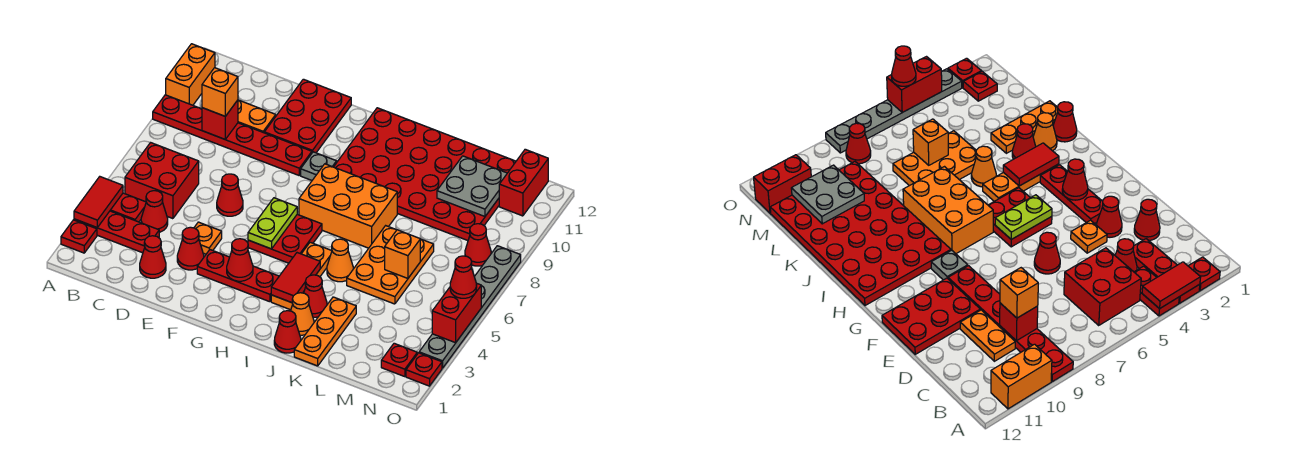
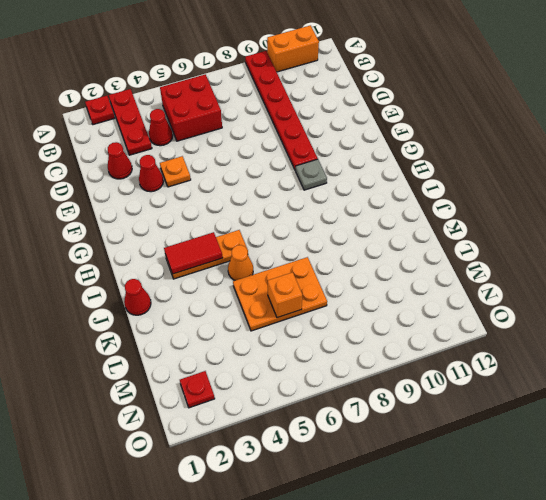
none -> red 1x2 plate [110,193,146,222]
none -> orange 1x2 plate [238,100,276,133]
none -> red 1x1 cone [217,174,243,216]
none -> red 2x3 plate [264,79,351,153]

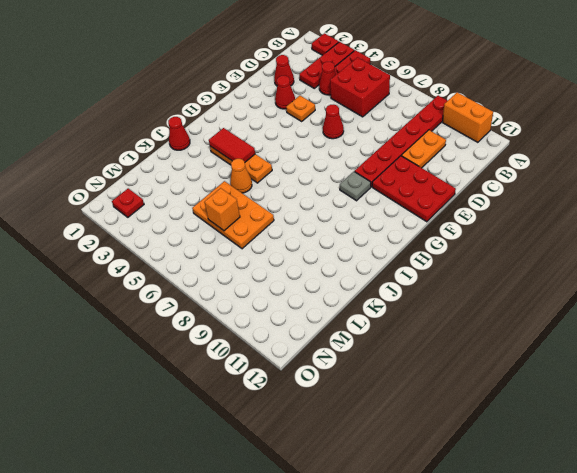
none -> red 1x3 plate [197,250,279,302]
none -> red 2x2 plate [248,214,322,263]
none -> orange 2x3 brick [299,164,397,248]
none -> red 4x6 plate [334,108,516,241]

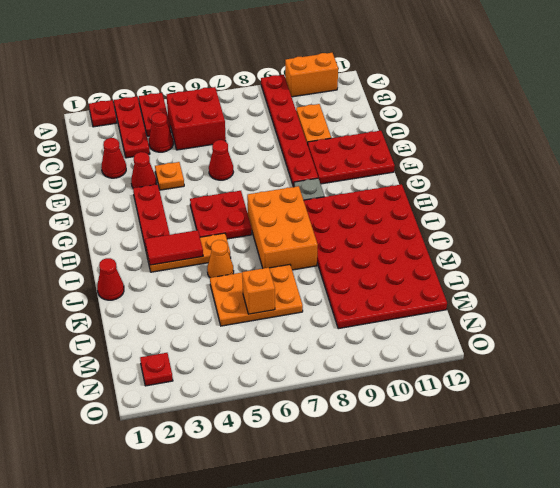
none -> orange 1x1 cone [291,293,314,335]
none -> red 1x1 cone [304,275,327,317]
none -> orange 1x3 plate [294,297,356,366]
none -> red 1x1 cone [465,224,491,266]

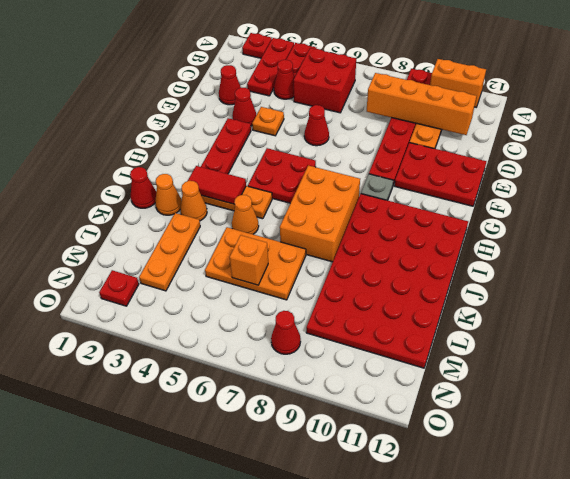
orange 1x4 brick [367,73,476,135] -> red 1x1 brick [202,100,238,139]
orange 1x1 cone [180,181,207,221] -> red 1x1 cone [304,275,327,317]
orange 1x3 plate [139,213,200,291] -> orange 1x3 plate turned to [294,297,356,366]
none -> red 1x2 brick [499,149,548,216]
none -> red 1x1 plate [406,353,442,386]
none -> grey 1x6 plate [419,246,521,368]
none -> red 1x2 tile [74,177,123,228]

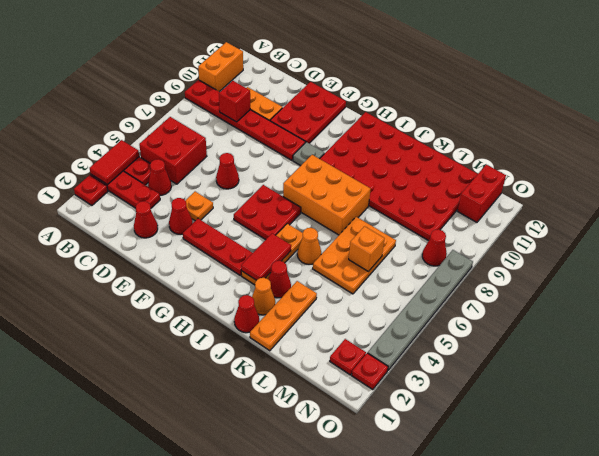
none -> red 1x1 cone [227,239,253,281]
none -> lime 1x2 plate [248,198,297,249]
none -> grey 2x2 plate [437,156,507,216]
none -> red 1x2 brick [432,284,481,343]

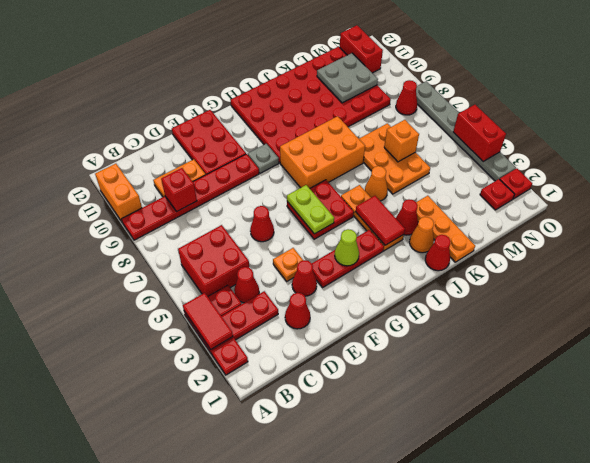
lime 1x1 cone [335,229,359,266] -> red 1x1 cone [227,239,253,281]
none -> orange 1x1 brick [202,68,238,116]
none -> red 1x1 cone [450,256,477,298]

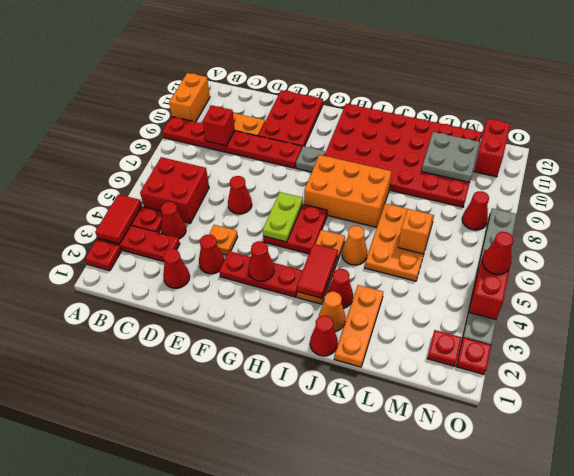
none -> orange 1x1 brick [202,68,238,116]

